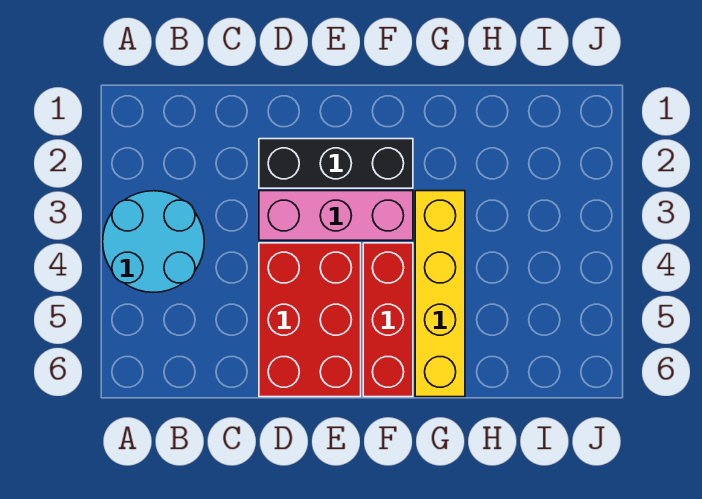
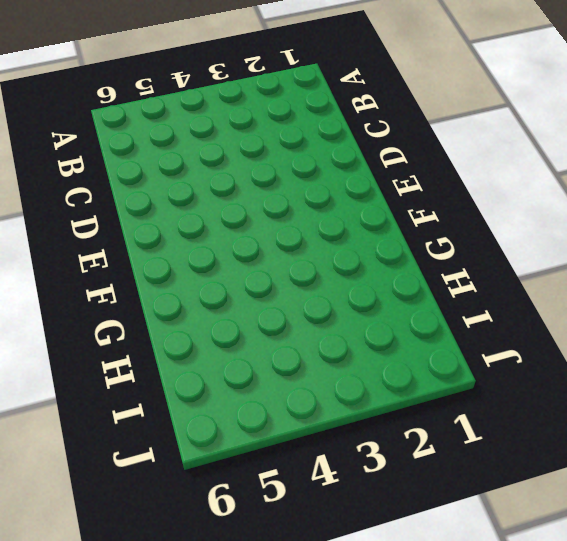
none -> cyan 2x2 round brick [103,191,204,292]
none -> black 1x3 brick [259,139,413,188]

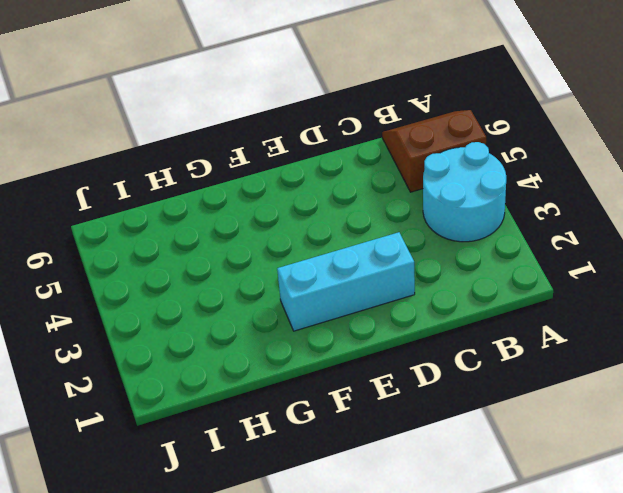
brown 2x2 slope [382,110,486,192] -> none
cyan 1x3 brick [277,232,415,331] -> black 1x3 brick [259,139,413,188]
none -> pink 1x3 brick [259,191,413,240]
none -> red 2x3 brick [259,243,361,397]

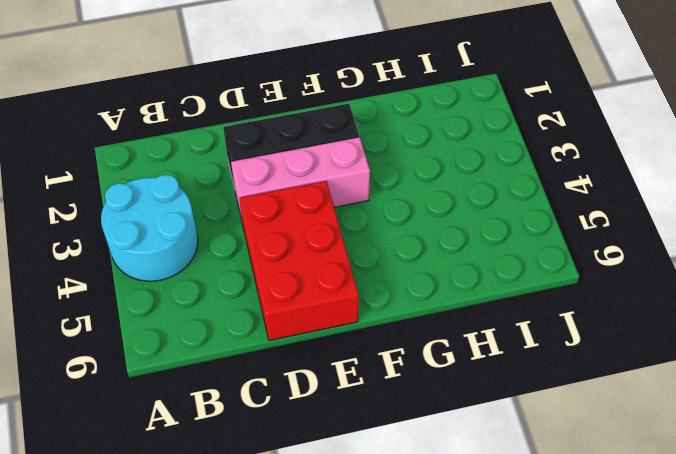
none -> red 1x3 brick [363,243,413,397]
none -> yellow 1x4 brick [415,191,465,397]

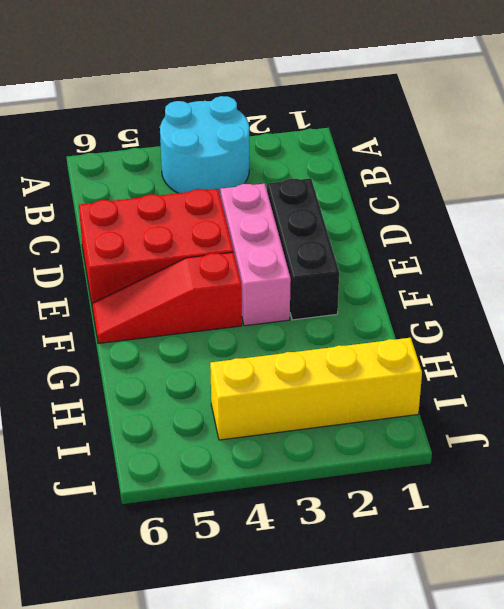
red 1x3 slope [92,252,242,343] -> red 1x3 brick [363,243,413,397]
yellow 1x4 brick [210,338,422,440] -> yellow 1x4 brick moved to [415,191,465,397]

